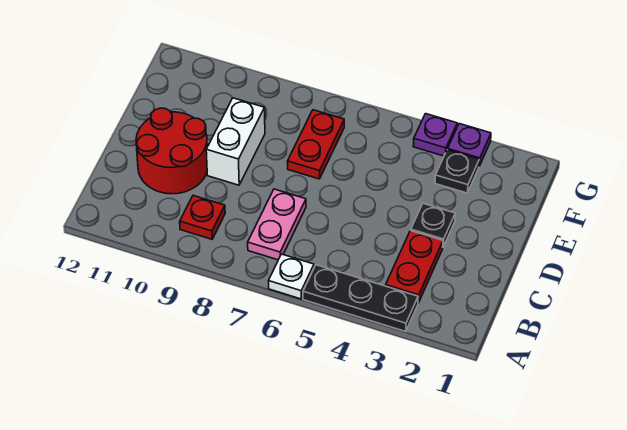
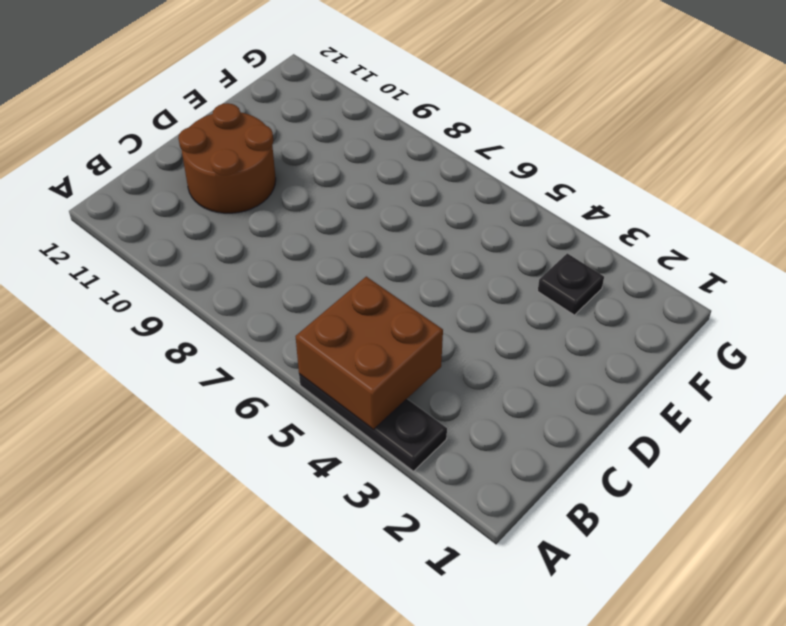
brown 2x2 brick [296,277,443,429] -> none
brown 2x2 round brick [178,103,276,213] -> red 2x2 round brick [136,108,207,194]
none -> white 1x1 plate [269,254,314,299]
none -> red 1x2 plate [386,231,443,303]
none -> pink 1x2 plate [248,189,306,260]

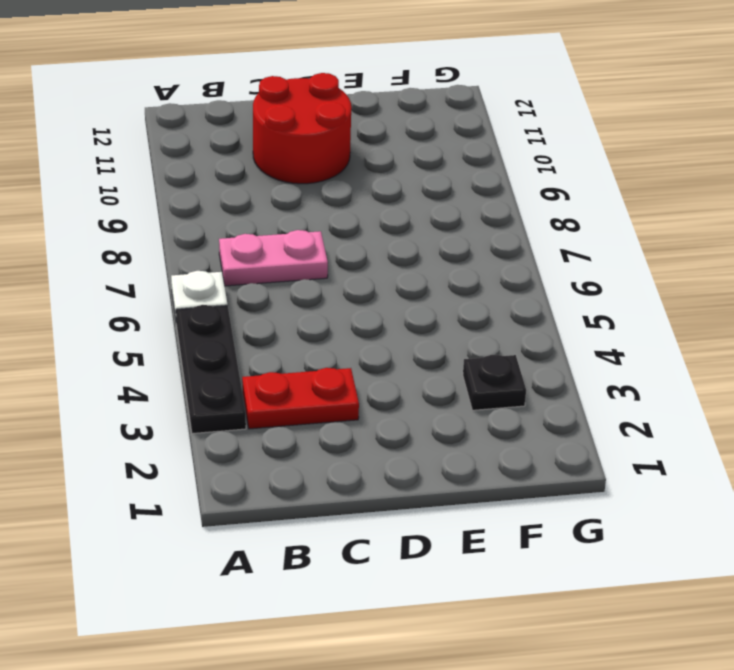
none -> red 1x1 plate [180,196,225,239]
none -> black 1x1 plate [411,203,455,247]
none -> white 1x2 brick [206,98,265,185]

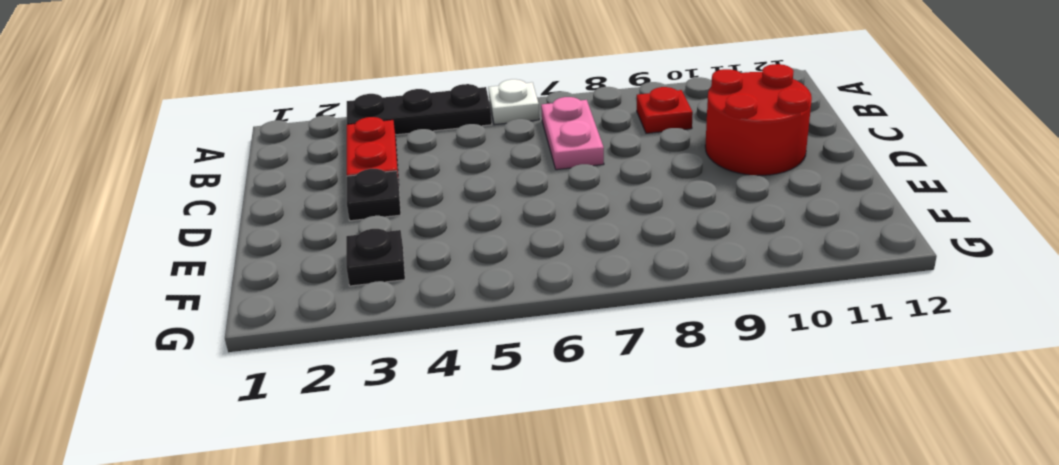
none -> white 1x2 brick [206,98,265,185]
none -> red 1x2 plate [287,110,344,179]
none -> purple 1x1 plate [448,124,491,166]

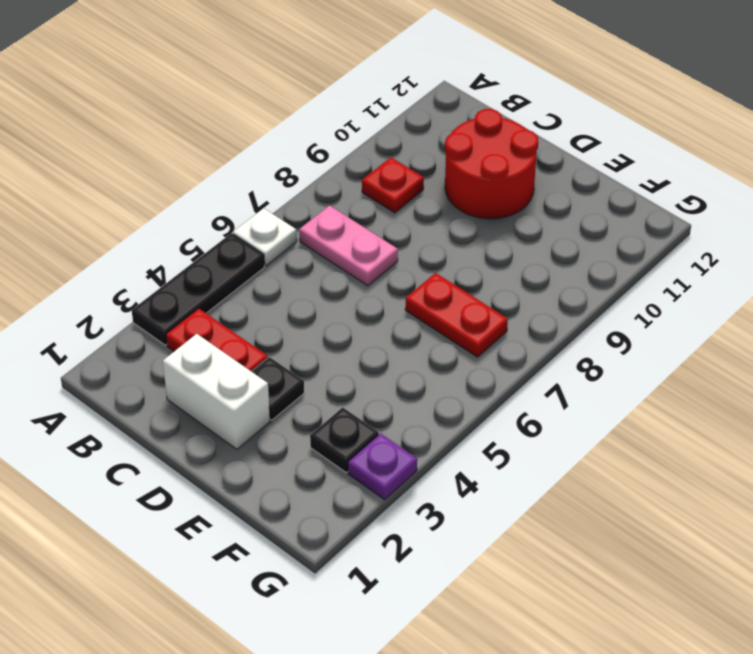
white 1x2 brick [163,334,270,449] -> white 1x2 brick moved to [206,98,265,185]
none -> purple 1x1 plate [413,114,457,156]

